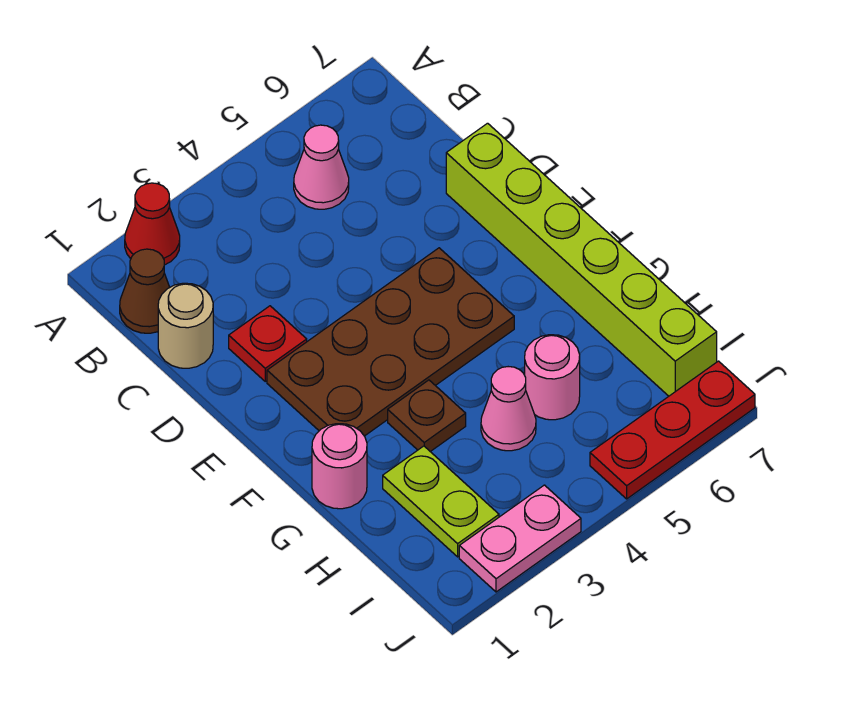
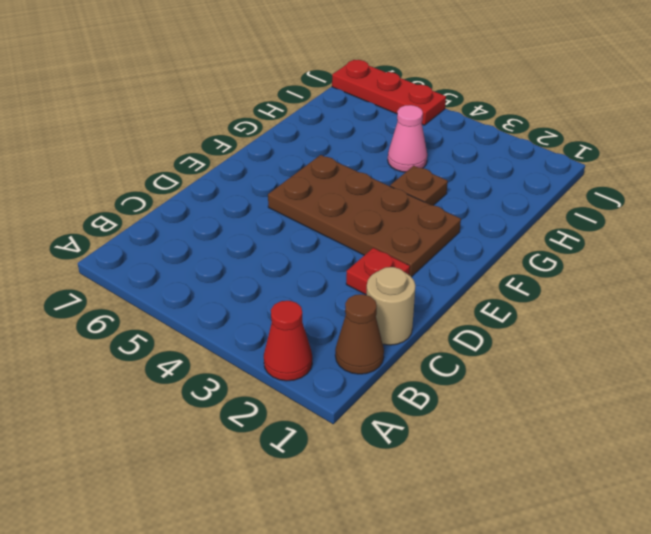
none -> pink 1x1 cone [294,125,349,209]
none -> lime 1x6 brick [446,123,717,396]
none -> pink 1x1 round brick [312,424,367,509]

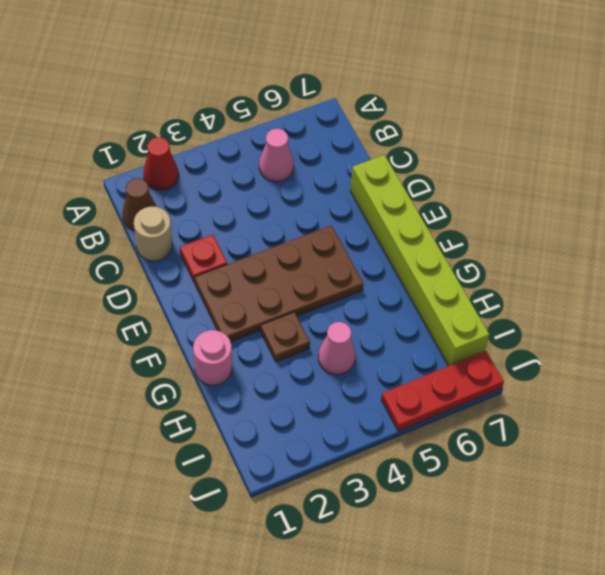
none -> lime 1x2 plate [383,446,499,557]
none -> pink 1x1 round brick [525,335,580,420]
none -> pink 1x2 plate [459,485,581,592]

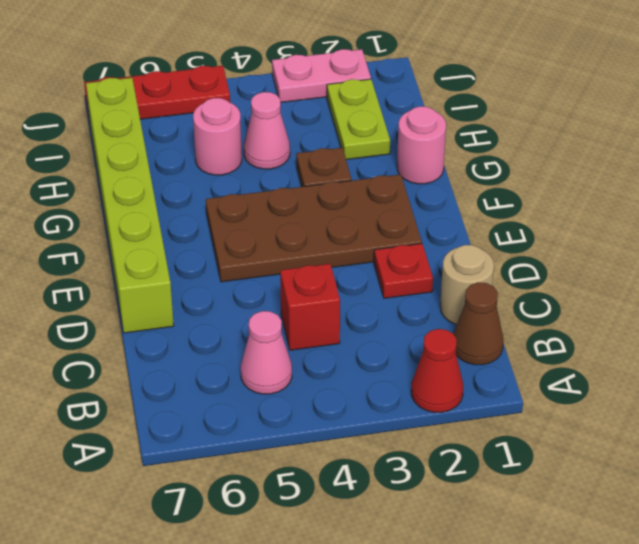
red 1x1 brick [280,264,340,350] -> none

